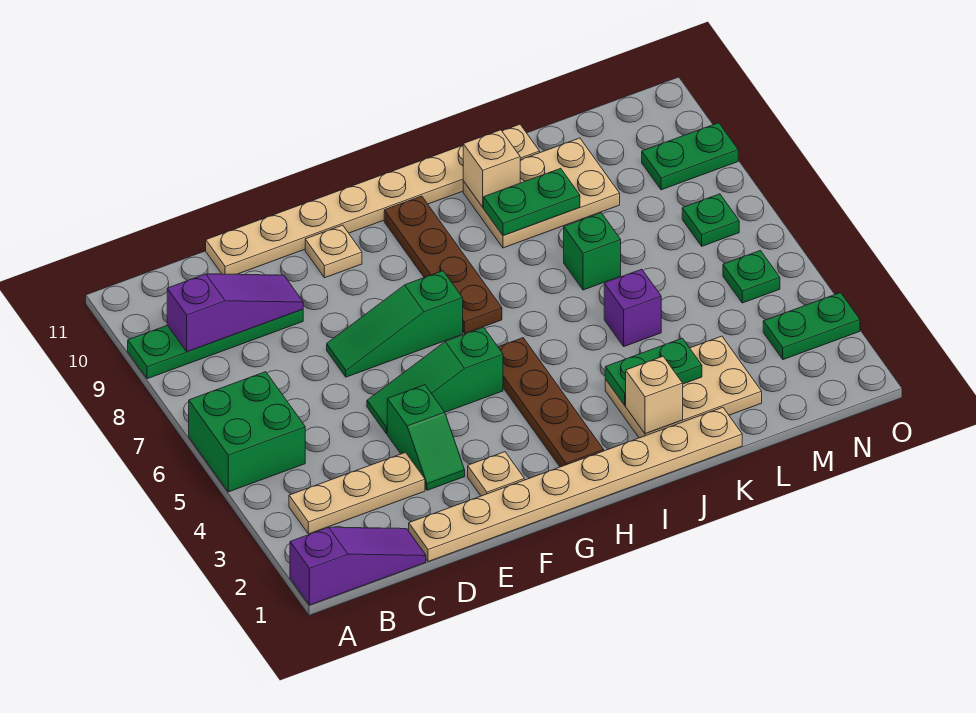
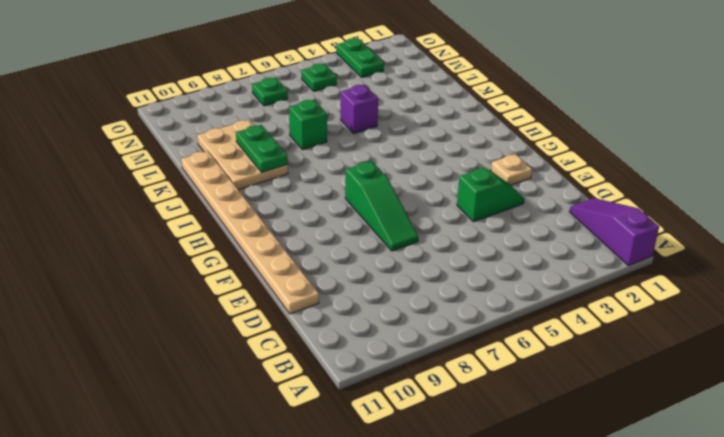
none -> green 2x2 brick [189,372,305,492]
none -> green 1x4 plate [128,309,303,379]
none -> tan 1x3 plate [289,452,425,534]

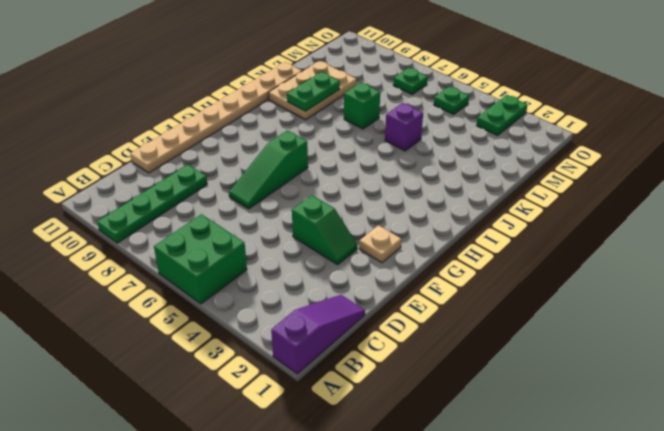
none -> tan 1x3 plate [289,452,425,534]
none -> tan 1x8 plate [409,407,742,562]
none -> green 1x3 slope [367,327,503,434]

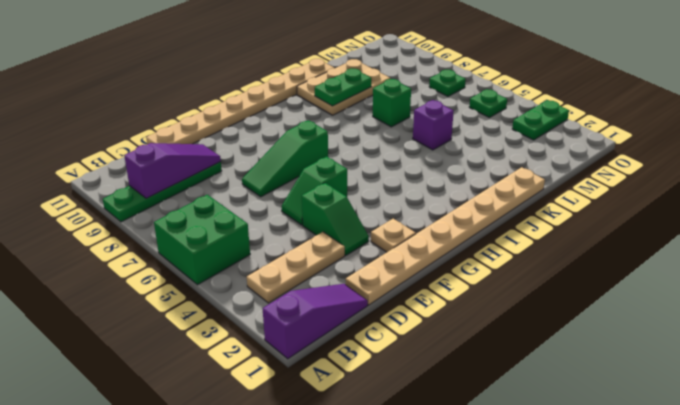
green 1x2 slope [282,157,347,225] -> green 1x3 slope [367,327,503,434]
none -> tan 1x1 plate [305,225,362,278]
none -> brown 1x4 plate [498,338,604,467]
none -> brown 1x4 plate [384,196,502,334]

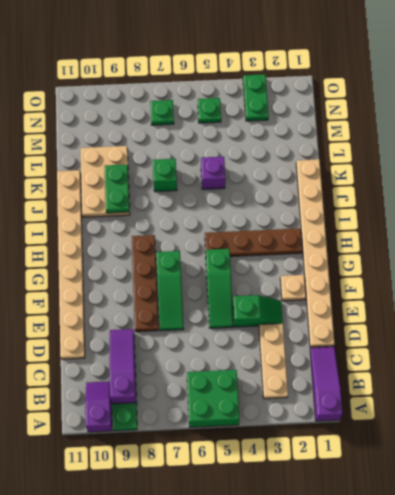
purple 1x2 slope [85,381,112,432] -> none
brown 1x4 plate [132,235,159,332] -> brown 1x4 plate turned to [384,196,502,334]
none -> tan 1x1 plate [305,225,362,278]
none -> tan 2x3 plate [605,336,762,438]
none -> green 1x2 plate [642,123,738,190]

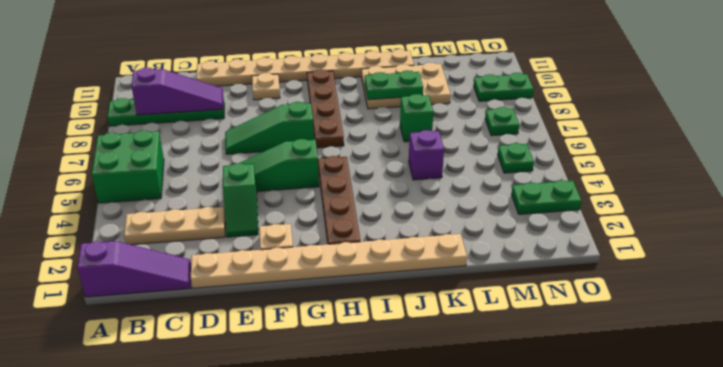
none -> tan 2x3 plate [605,336,762,438]
none -> tan 1x1 brick [626,356,683,434]
none -> green 1x2 plate [605,338,702,405]

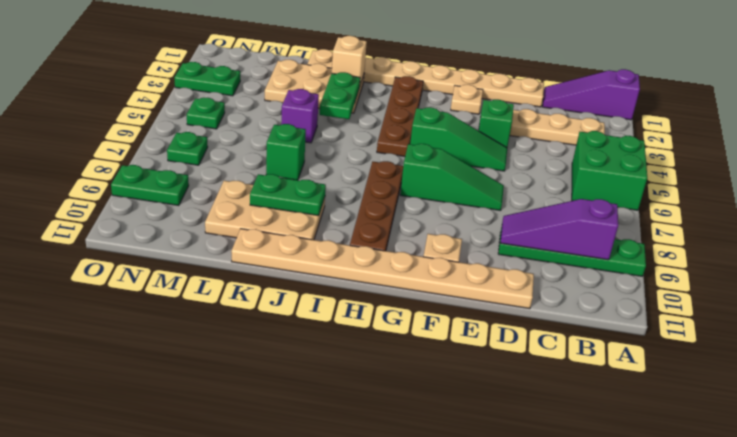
green 1x2 plate [320,72,360,119] -> green 1x2 plate turned to [605,338,702,405]
none -> tan 1x1 brick [463,130,520,207]

